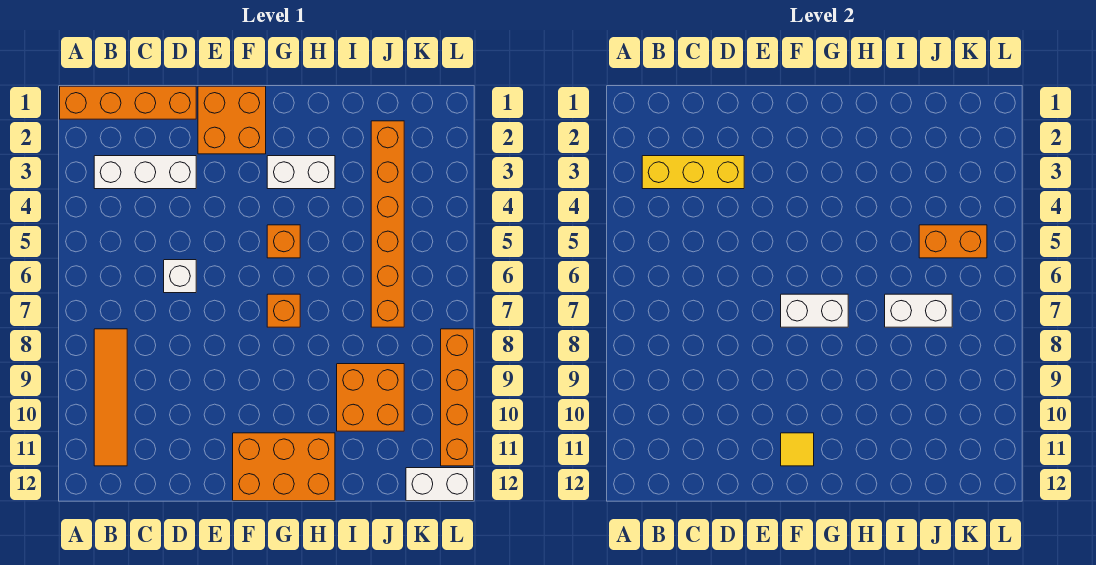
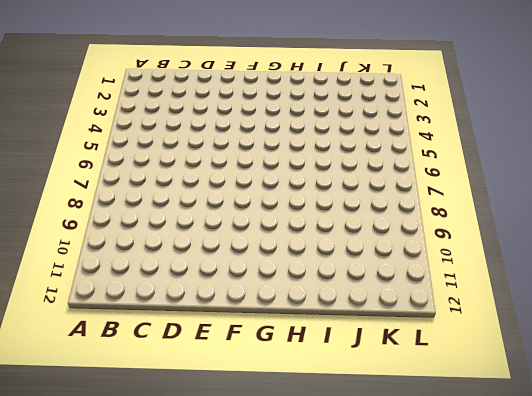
none -> orange 1x4 brick [60,86,196,119]
none -> white 1x3 brick [94,156,196,189]
none -> orange 1x4 tile [94,329,127,466]

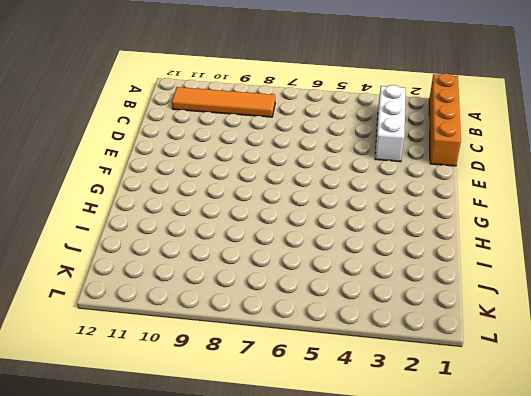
none -> white 1x1 brick [164,260,196,293]
none -> orange 2x2 brick [198,86,266,154]
none -> orange 2x3 brick [233,433,335,501]

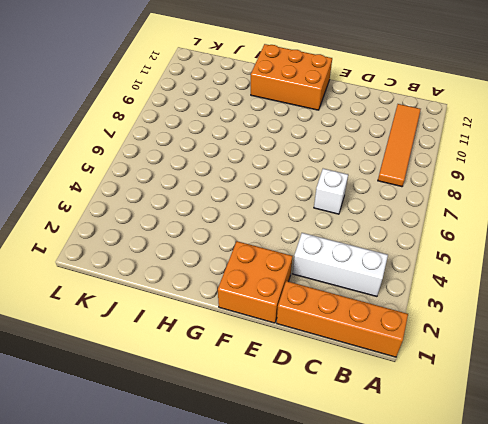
none -> white 1x2 brick [267,156,335,189]
none -> orange 1x1 brick [267,225,300,258]
none -> orange 1x1 brick [267,294,300,327]

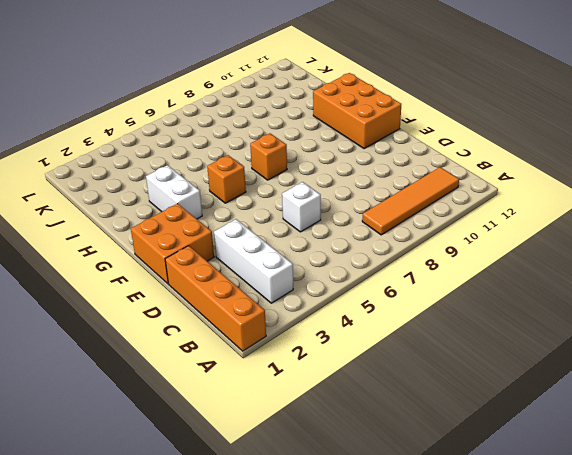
none -> orange 2x2 brick [337,364,404,431]
none -> orange 1x6 brick [371,121,404,327]
none -> white 1x2 brick [406,468,474,501]

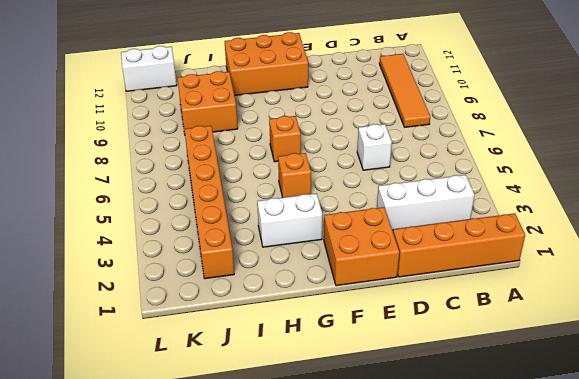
none -> orange 1x4 brick [441,329,474,466]
none -> yellow 1x3 brick [642,156,744,189]
none -> white 1x2 brick [781,294,848,327]

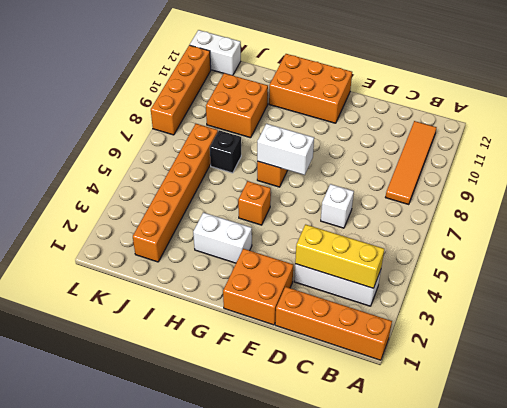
black 1x1 brick [210,130,241,173] -> none
none -> yellow 1x1 tile [781,433,814,466]
none -> white 1x2 brick [885,294,952,327]
none -> orange 1x2 brick [919,225,987,258]

